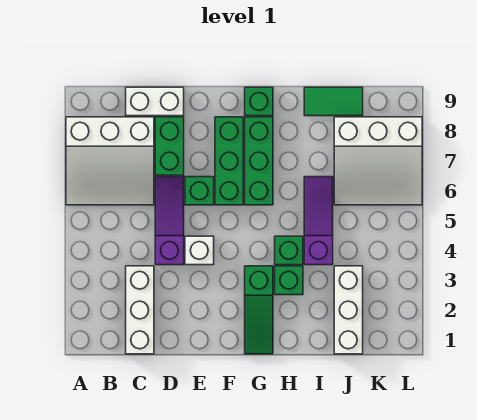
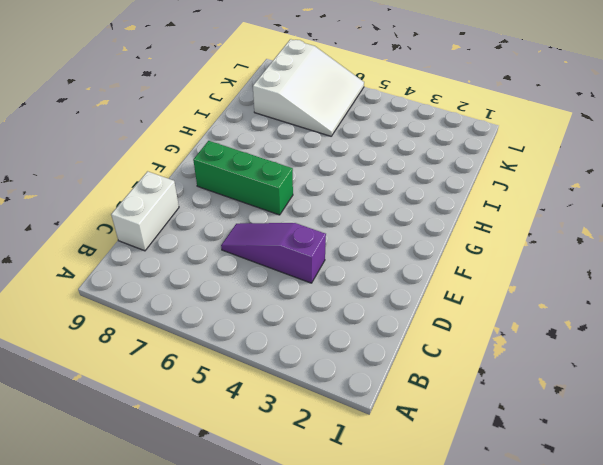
none -> white 3x3 slope [66,117,154,205]
none -> white 1x3 brick [126,266,154,354]
none -> green 1x2 brick [155,117,184,175]

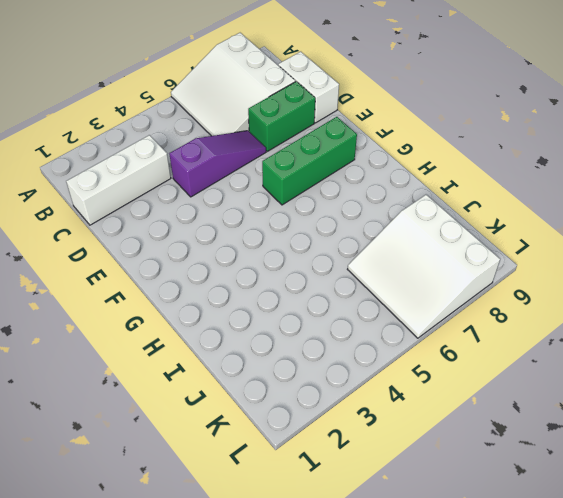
none -> white 1x1 brick [185,236,214,265]
none -> green 1x1 brick [185,177,214,205]
none -> green 1x3 slope [245,266,273,354]

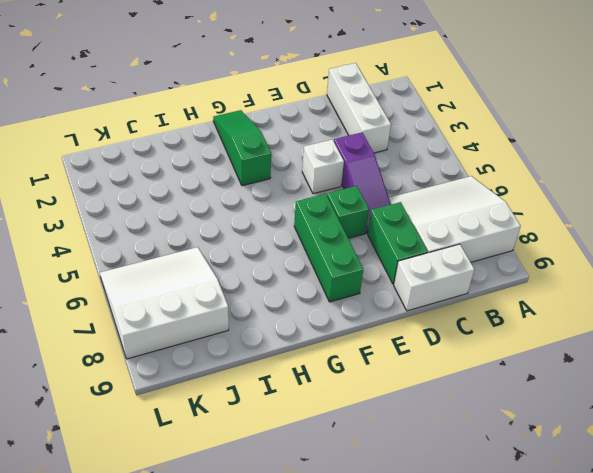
none -> green 1x3 brick [245,117,273,205]
none -> green 1x1 brick [245,87,273,116]
none -> green 1x1 brick [275,266,303,295]

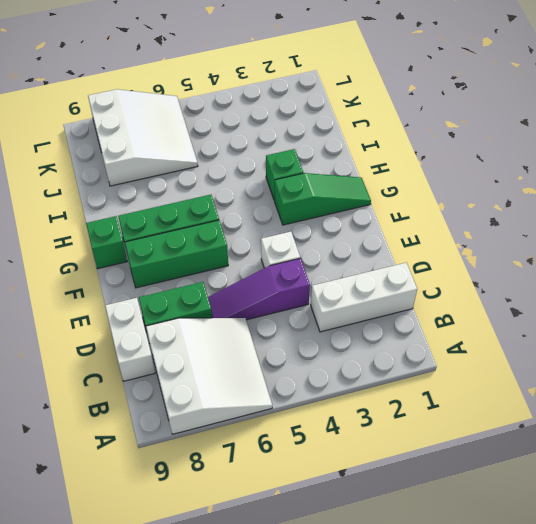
none -> green 1x1 brick [185,177,214,205]
none -> green 1x1 brick [275,236,303,265]
none -> purple 1x3 slope [304,177,333,265]

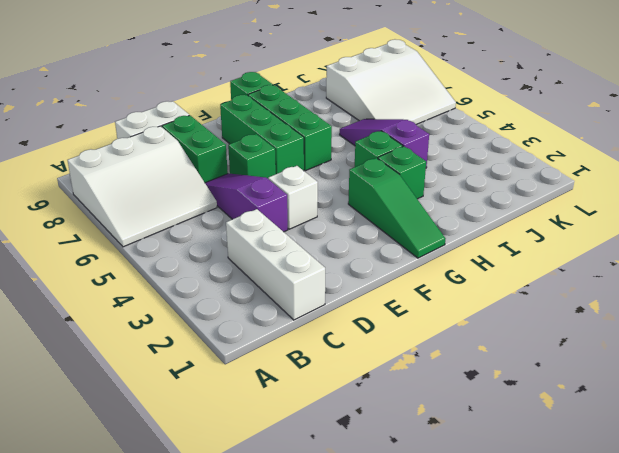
none -> green 1x2 tile [304,87,363,116]
none -> white 1x3 brick [334,266,363,354]

